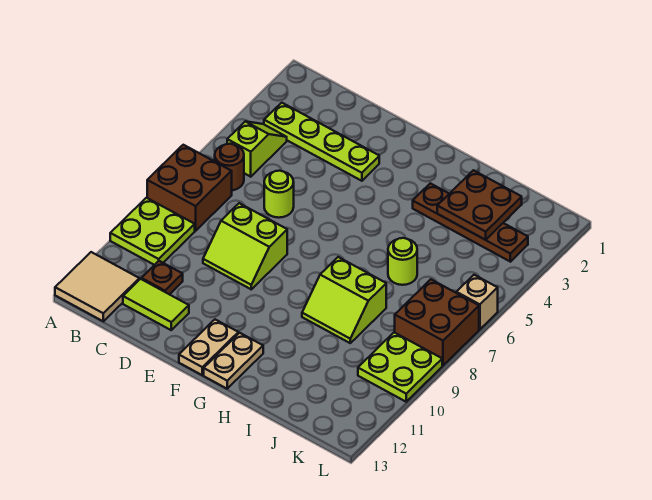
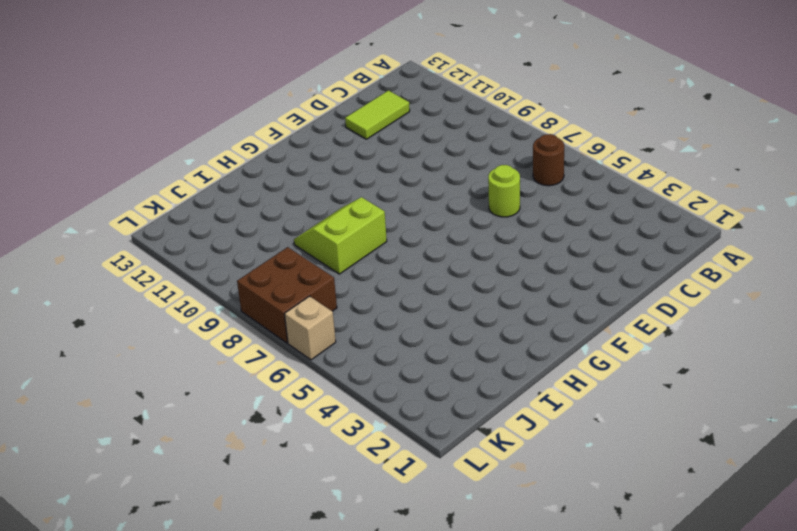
none -> brown 2x2 brick [147,145,232,231]
none -> lime 2x2 plate [110,198,195,265]
none -> tan 2x2 tile [55,252,139,321]

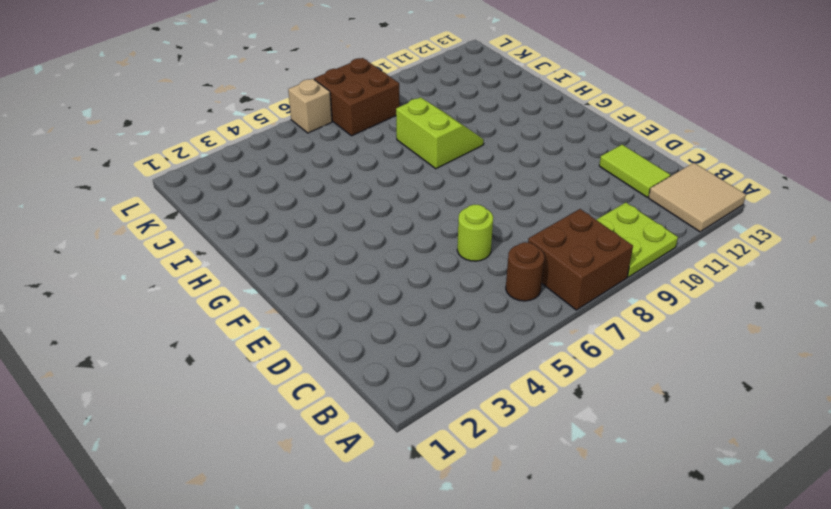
none -> lime 1x4 plate [264,103,379,181]
none -> lime 1x2 slope [227,121,287,177]
none -> brown 1x1 plate [141,261,183,295]

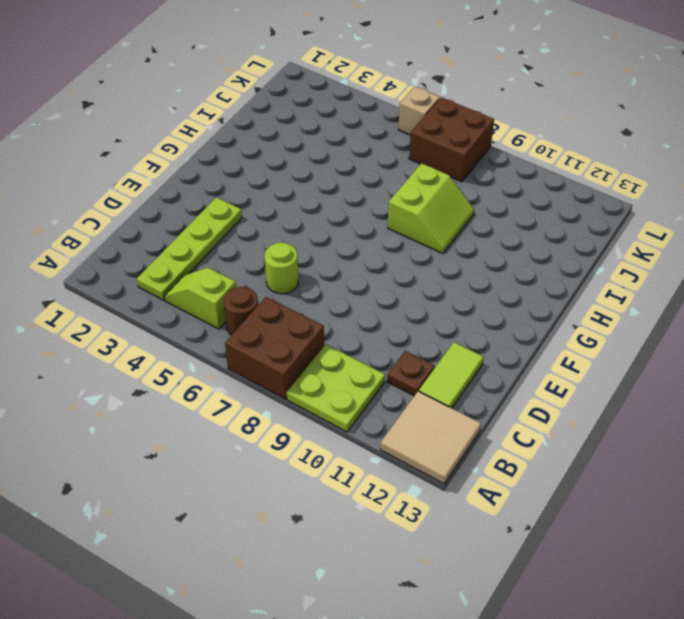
none -> lime 2x2 slope [203,203,287,289]
none -> tan 1x2 plate [179,320,238,375]
none -> tan 1x2 plate [204,333,263,389]

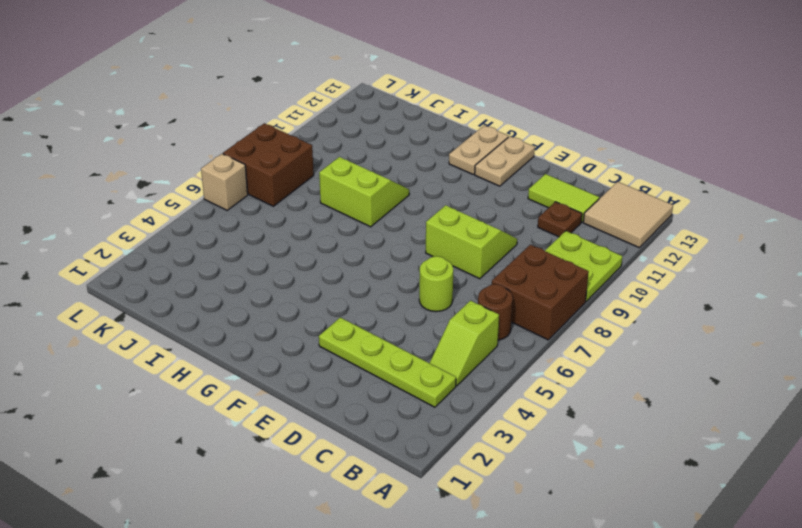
none -> brown 1x4 plate [413,183,528,262]
none -> lime 1x1 round brick [388,238,417,285]
none -> lime 2x2 plate [358,332,442,402]

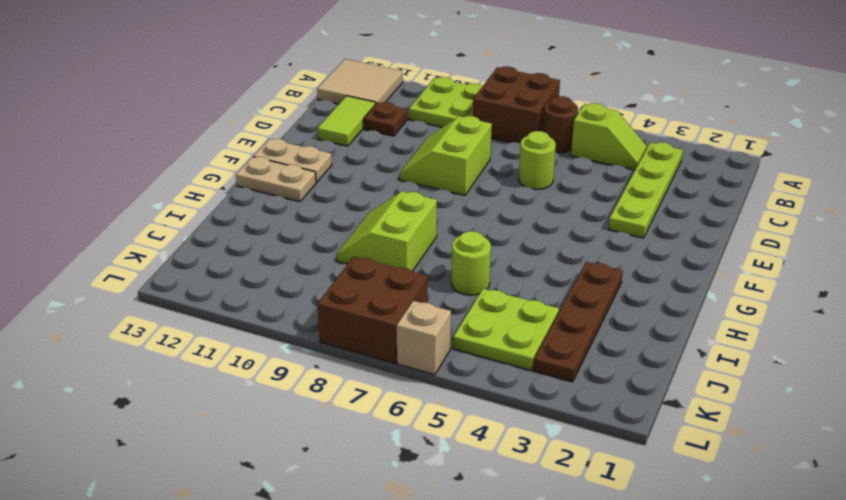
lime 2x2 plate [453,289,559,370] -> lime 2x2 plate moved to [358,332,442,402]
none -> brown 2x2 plate [437,170,522,240]

